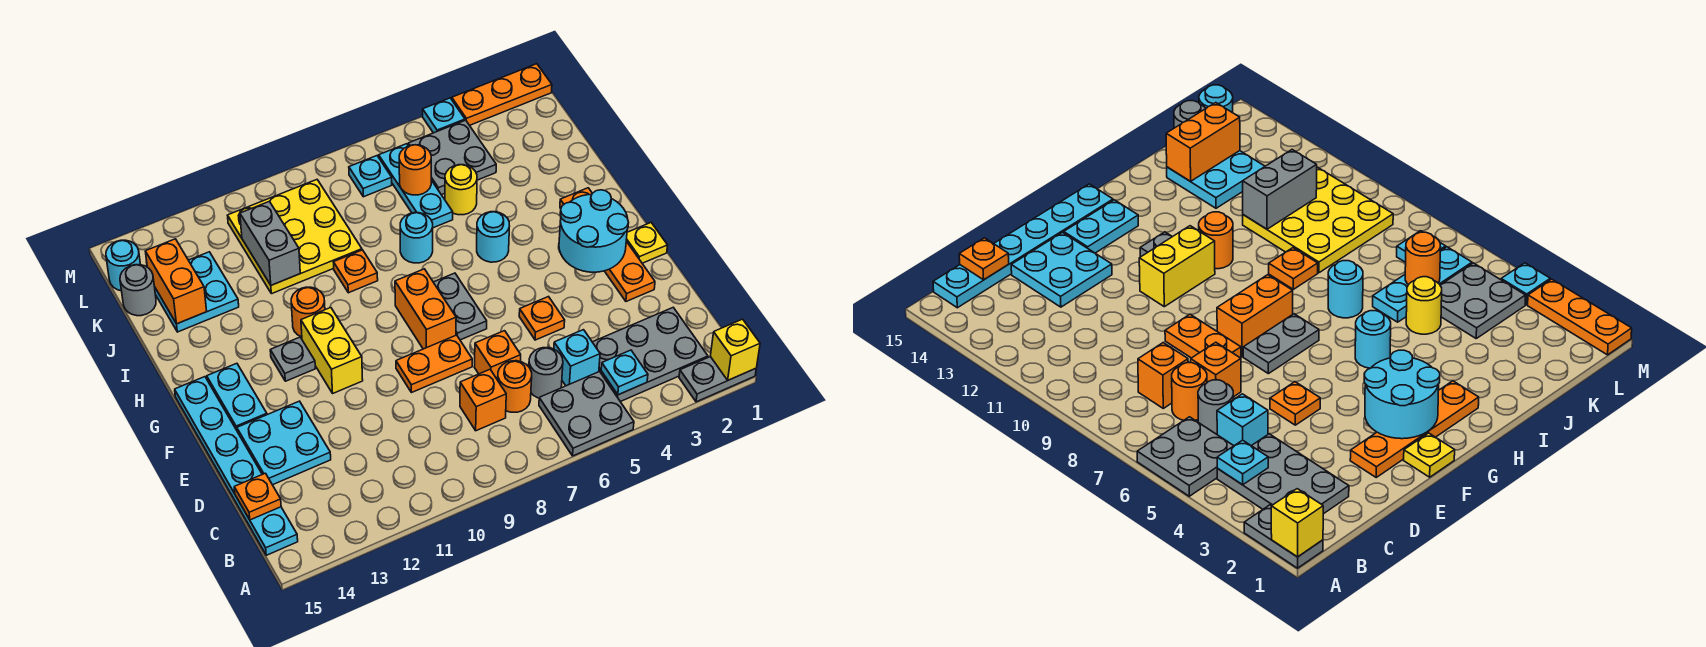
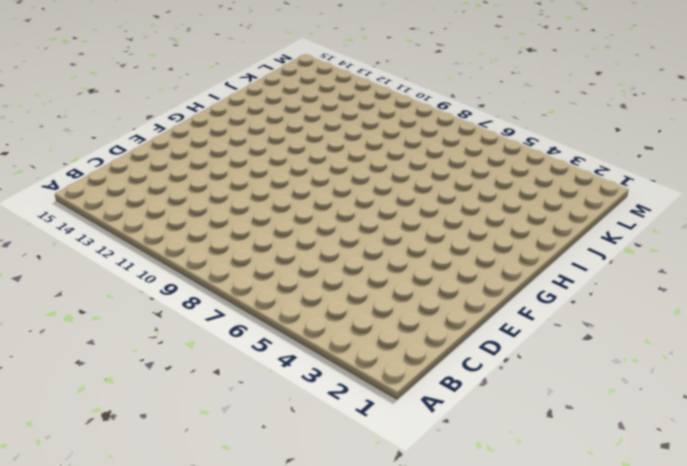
none -> grey 1x2 plate [679,357,756,402]
none -> grey 2x2 plate [539,372,634,456]
none -> grey 2x3 plate [593,308,708,402]
none -> cyan 1x6 plate [175,377,298,555]

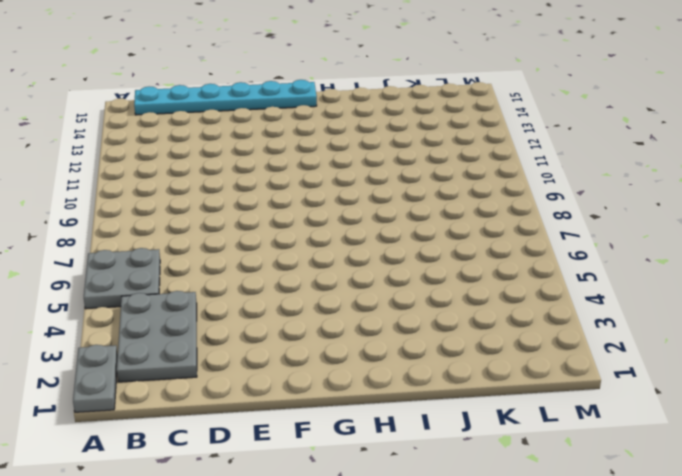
none -> cyan 1x1 brick [554,330,600,386]
none -> grey 1x1 round brick [529,348,563,398]
none -> orange 1x1 round brick [498,361,532,412]
none -> orange 1x1 brick [460,370,506,431]

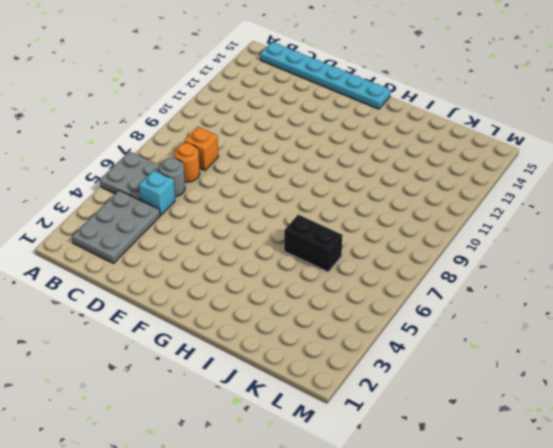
black 1x2 brick [284,215,343,272] -> cyan 1x3 plate [379,144,453,228]
none -> grey 1x2 plate [679,357,756,402]
none -> orange 1x1 brick [474,331,521,380]
none -> cyan 2x2 plate [237,401,331,485]
none -> orange 1x4 plate [560,188,655,301]

